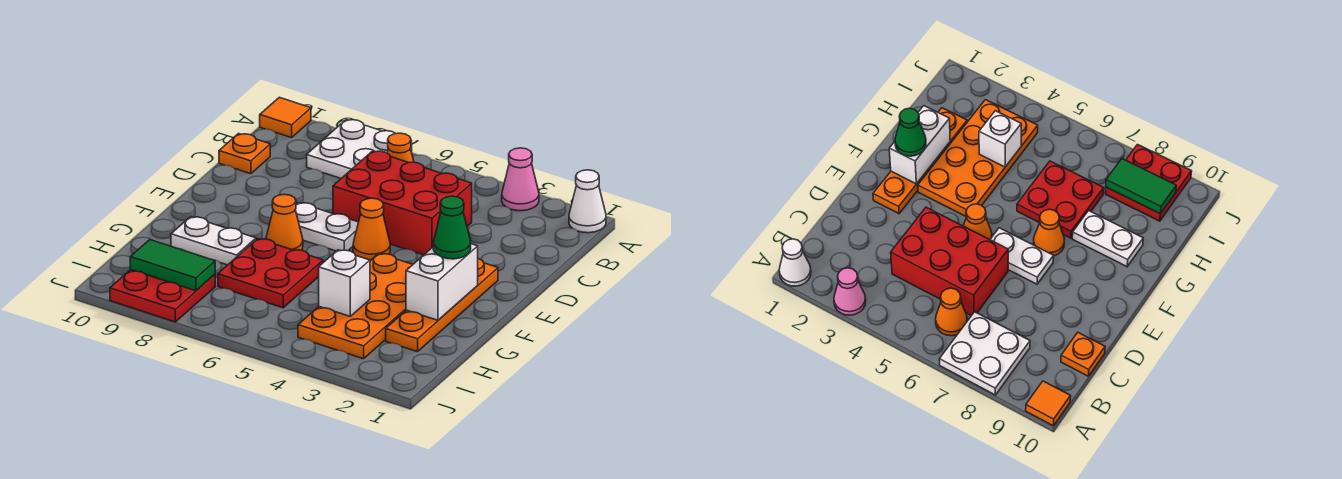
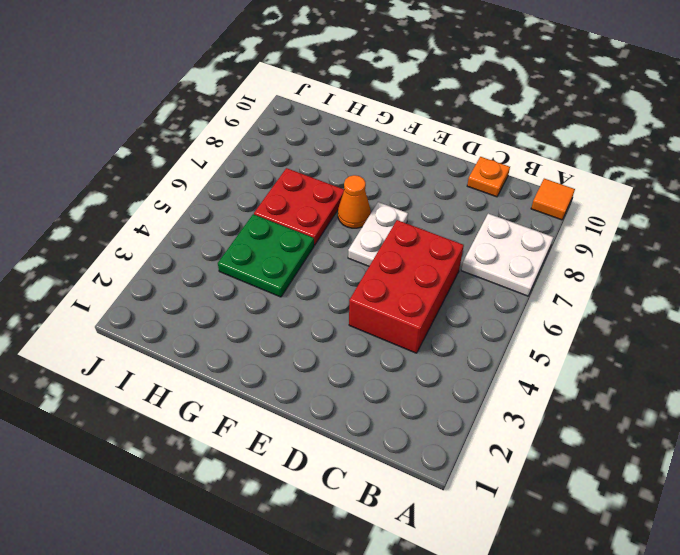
green 2x2 plate [218,214,314,297] -> orange 2x4 plate [298,253,413,359]
none -> white 1x1 cone [569,170,606,233]
none -> pink 1x1 cone [502,148,539,211]
none -> orange 1x1 cone [387,133,414,163]

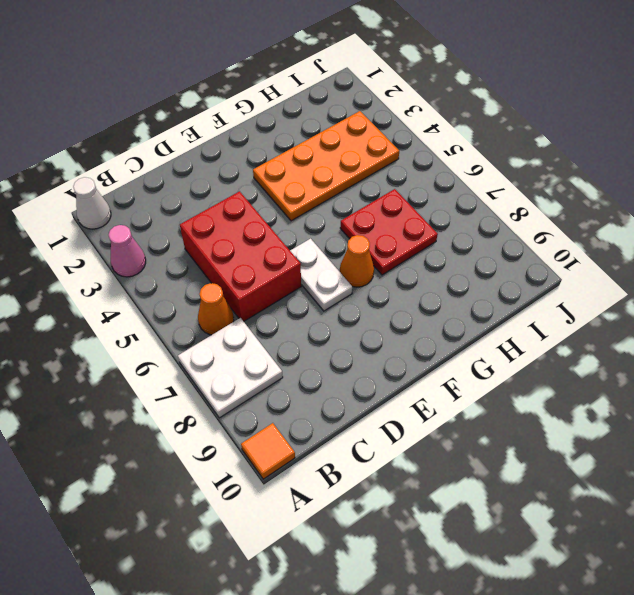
none -> orange 1x1 plate [219,134,270,174]
none -> orange 1x4 plate [386,259,498,352]
none -> orange 1x1 cone [353,198,390,261]

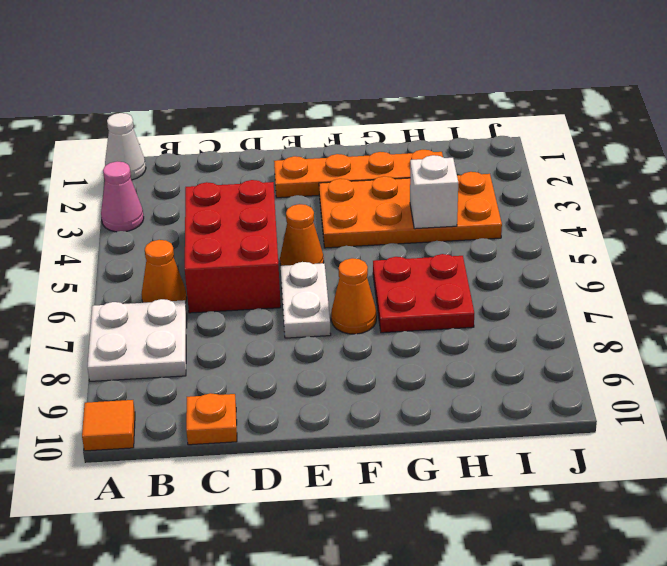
none -> white 1x2 plate [171,217,256,265]
none -> red 2x2 plate [110,270,215,322]
none -> white 1x2 brick [406,244,478,320]

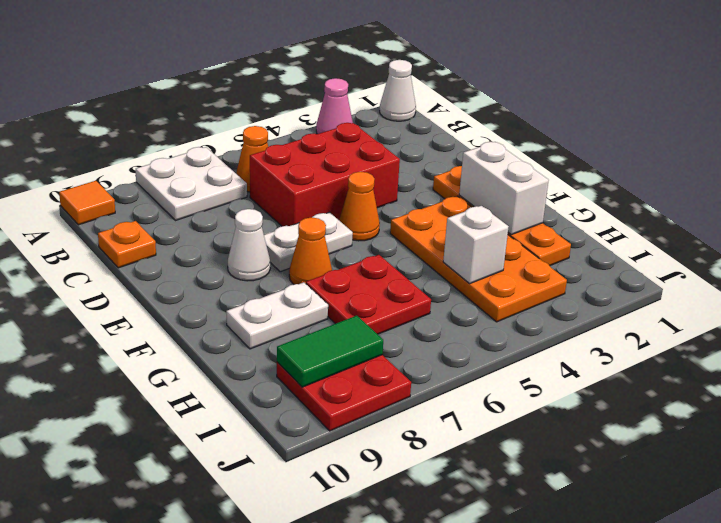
white 1x1 cone [228,209,270,281] -> none
none -> green 1x1 cone [433,196,471,259]

